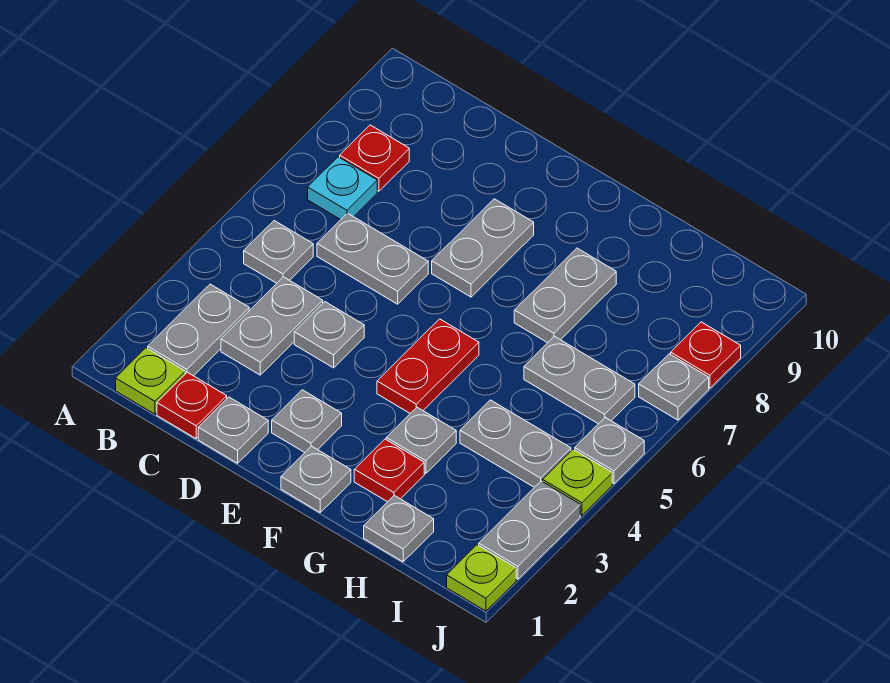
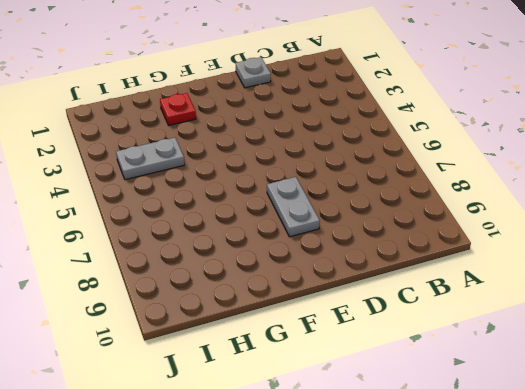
none -> lime 1x1 plate [116,348,185,414]
none -> grey 1x2 plate [148,284,249,376]
none -> grey 1x1 plate [244,221,313,283]

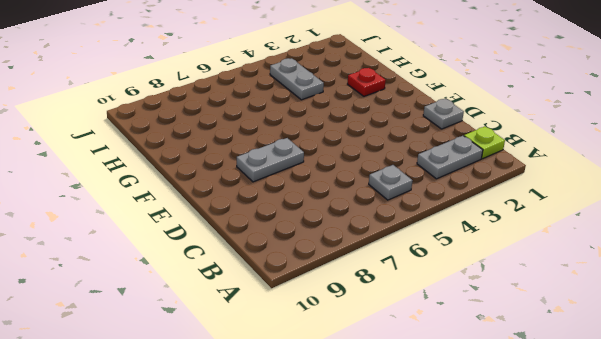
none -> cyan 1x1 plate [308,157,377,220]
none -> red 1x1 plate [340,125,409,191]
none -> red 1x1 plate [157,372,227,439]

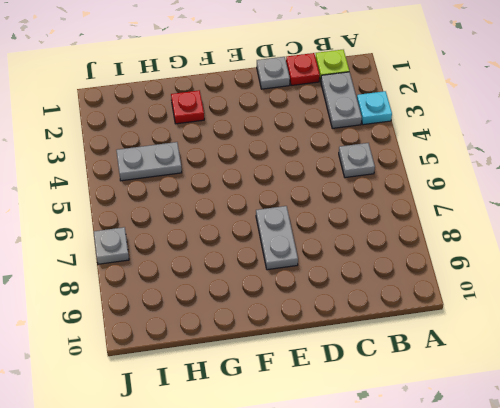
cyan 1x1 plate [357,91,392,125] -> cyan 1x1 plate moved to [308,157,377,220]
none -> red 1x1 plate [340,125,409,191]
none -> grey 1x2 plate [221,277,323,375]
none -> grey 1x2 plate [317,213,428,304]

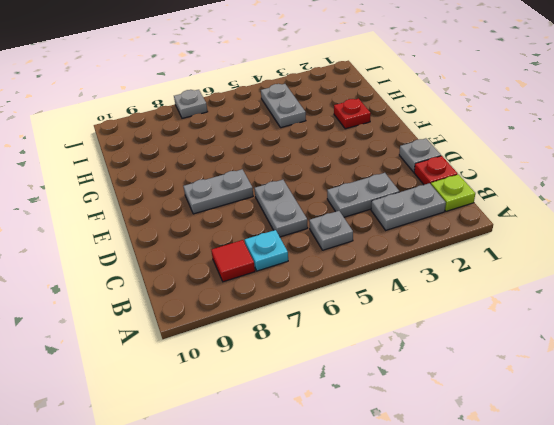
red 1x1 tile [211,240,255,282] -> red 1x1 plate [340,125,409,191]
none -> grey 1x1 plate [294,302,364,368]
none -> grey 1x1 plate [272,390,342,452]
none -> grey 1x1 plate [281,446,351,512]

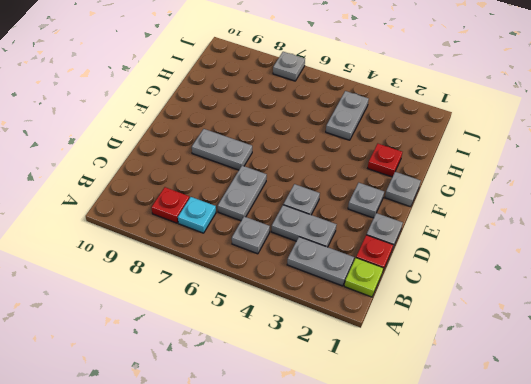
none -> red 1x2 plate [377,319,479,413]
none -> grey 1x1 plate [386,407,456,474]
none -> grey 1x2 plate [514,248,616,343]

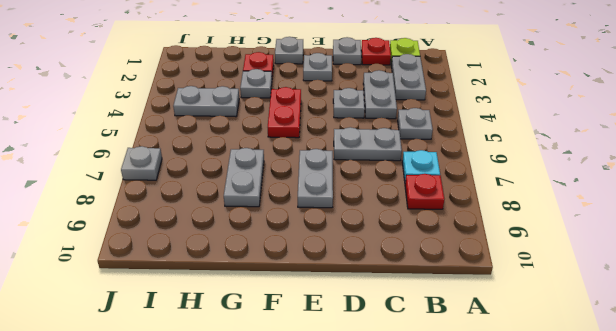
none -> grey 1x1 plate [364,495,434,562]
none -> grey 1x2 plate [524,336,635,424]
none -> lime 1x1 plate [447,545,516,611]

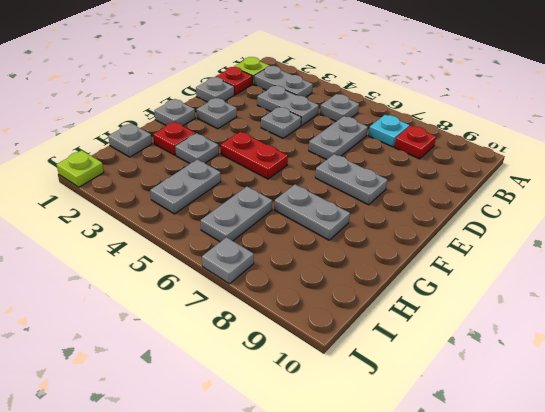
none -> grey 1x2 plate [479,481,580,579]
none -> lime 1x1 plate [543,449,612,516]
none -> grey 1x1 plate [575,418,644,484]

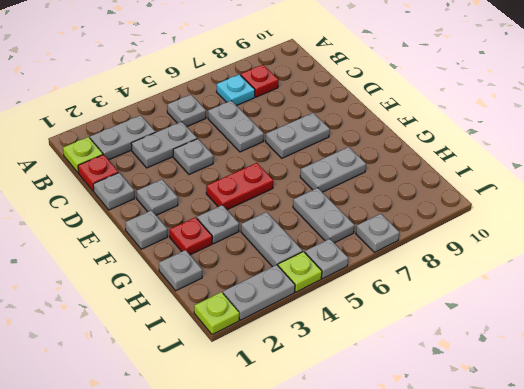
none -> red 1x1 plate [671,322,741,388]

